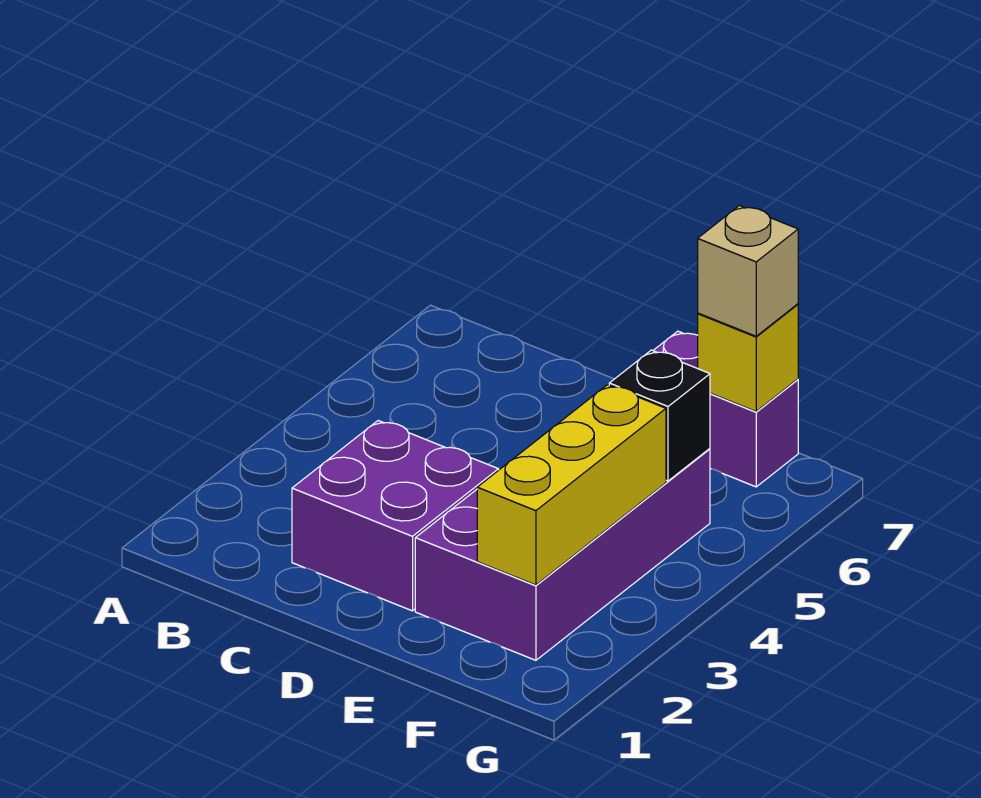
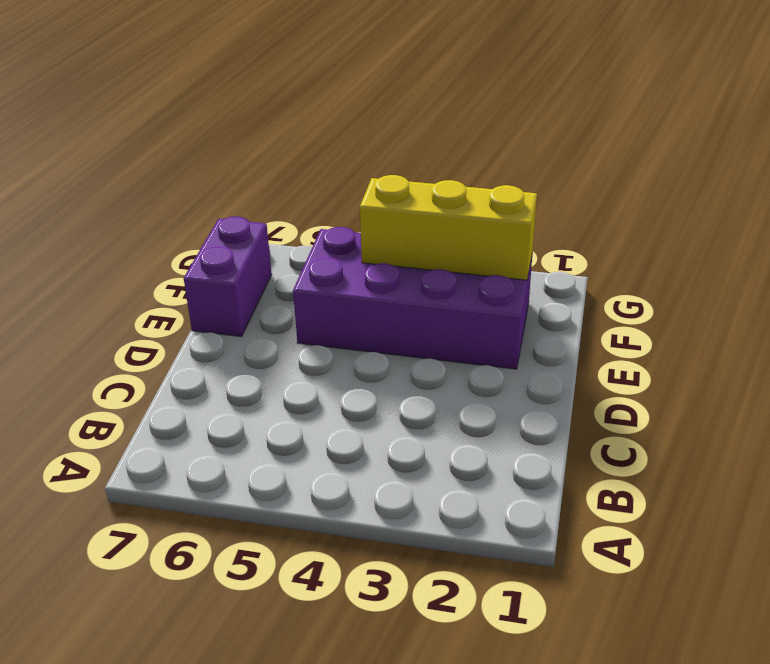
none -> purple 2x2 brick [292,421,499,611]
none -> black 1x1 brick [609,350,710,481]

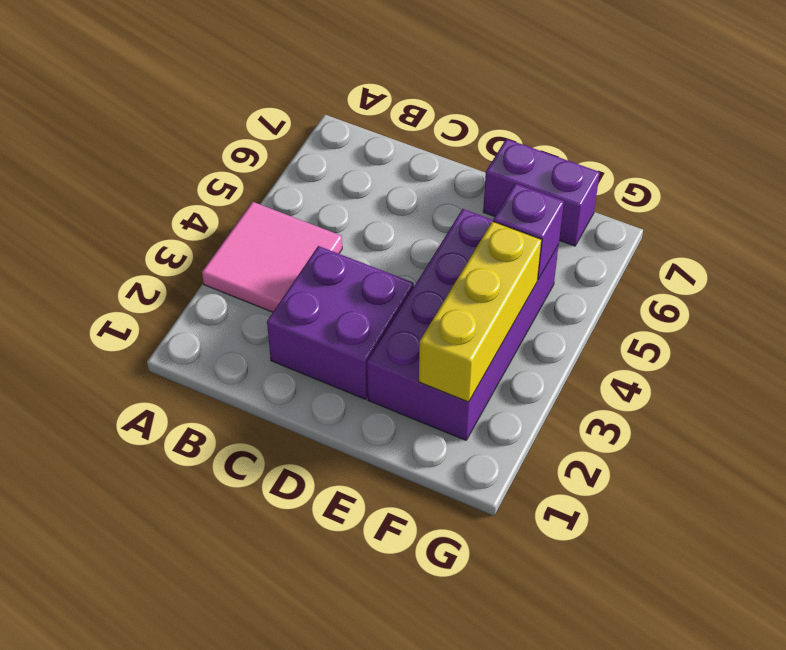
pink 2x2 tile [202,202,342,312] -> none
purple 1x1 brick [493,184,564,280] -> black 1x1 brick [609,350,710,481]
none -> yellow 1x1 brick [698,304,798,411]
none -> tan 1x1 brick [698,206,798,336]

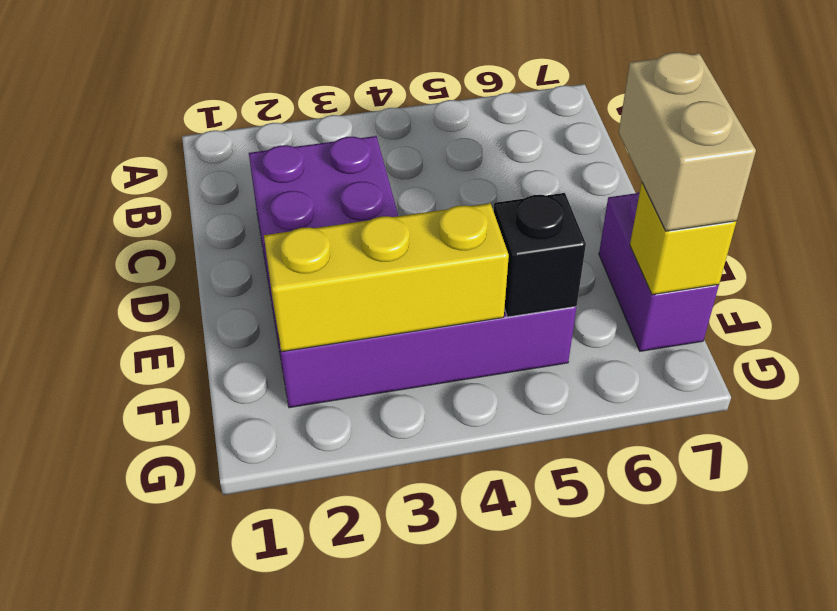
tan 1x2 brick [619,52,756,231] -> tan 1x1 brick [698,206,798,336]

